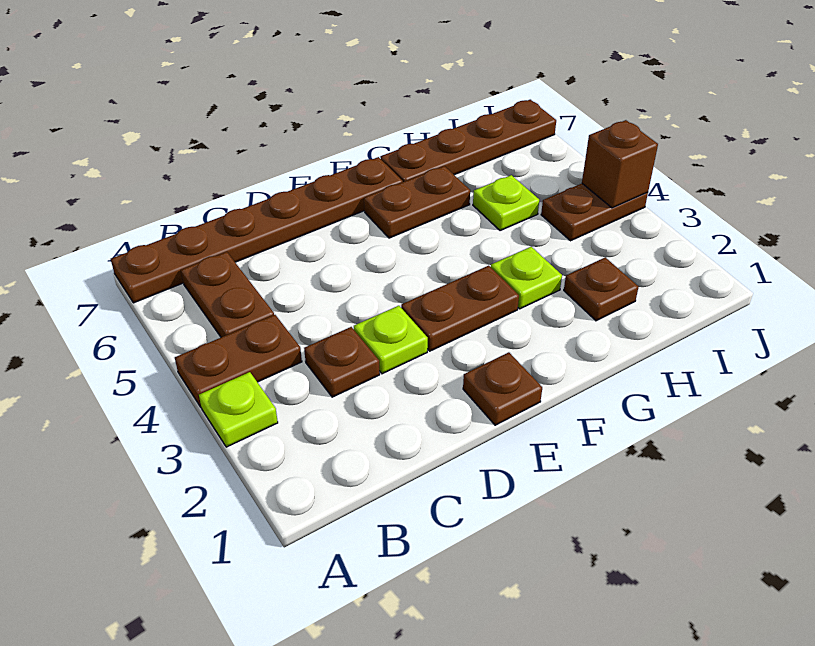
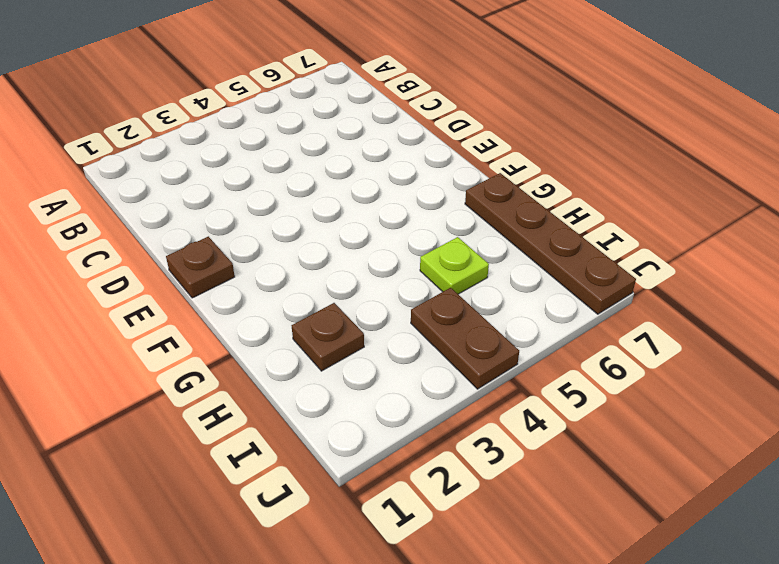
none -> lime 1x1 plate [199,372,278,447]
none -> brown 1x2 plate [175,315,302,407]
none -> brown 1x6 plate [111,157,403,303]

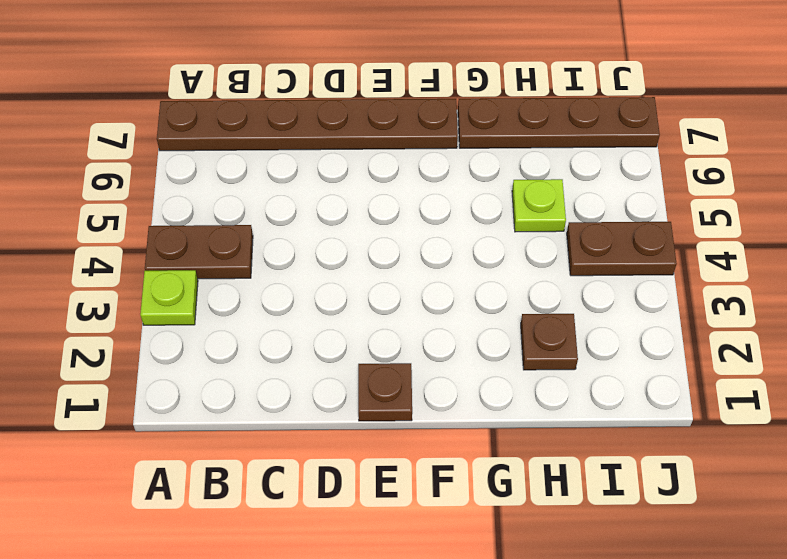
none -> brown 1x2 plate [181,252,274,337]
none -> brown 1x1 plate [304,327,380,397]
none -> lime 1x1 plate [354,306,428,374]

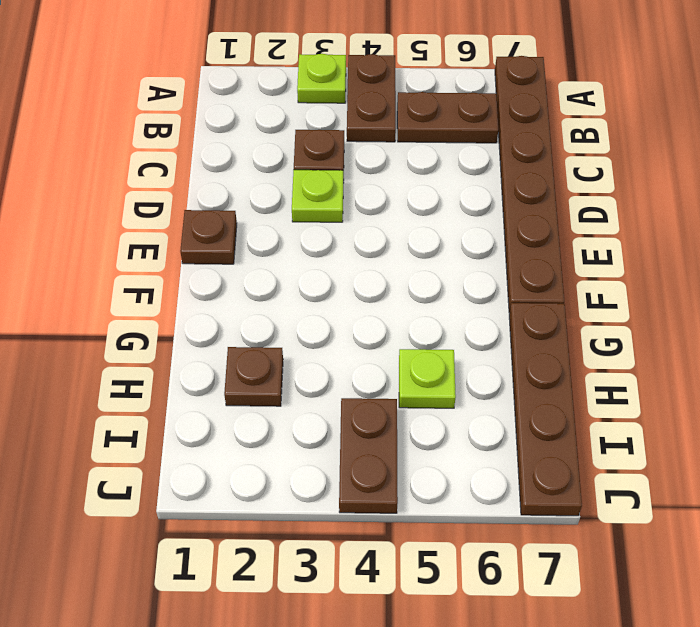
none -> brown 1x2 plate [401,266,519,351]
none -> brown 1x2 plate [364,166,470,238]
none -> lime 1x1 plate [491,247,562,309]

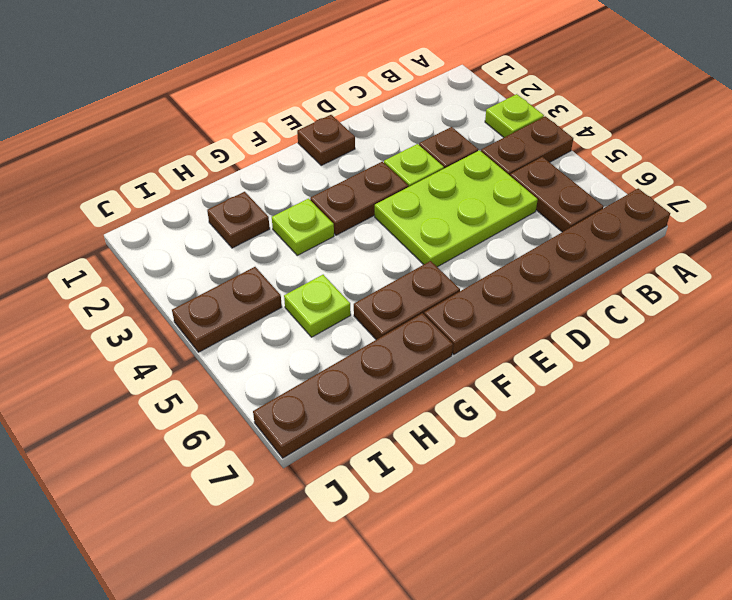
lime 2x3 plate [375,150,538,267] -> none
none -> brown 1x1 brick [582,120,658,208]

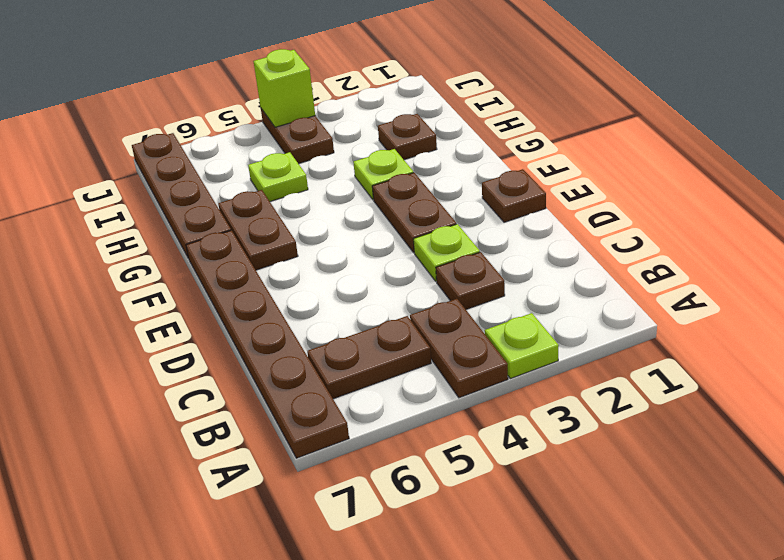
lime 1x1 brick [253,49,315,127] -> brown 1x1 brick [582,120,658,208]

